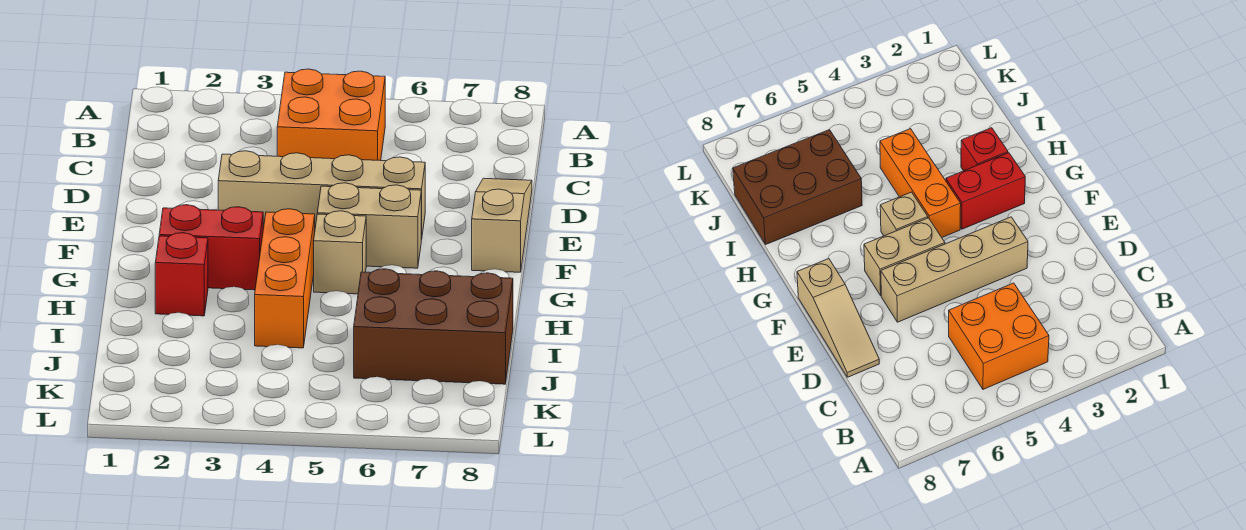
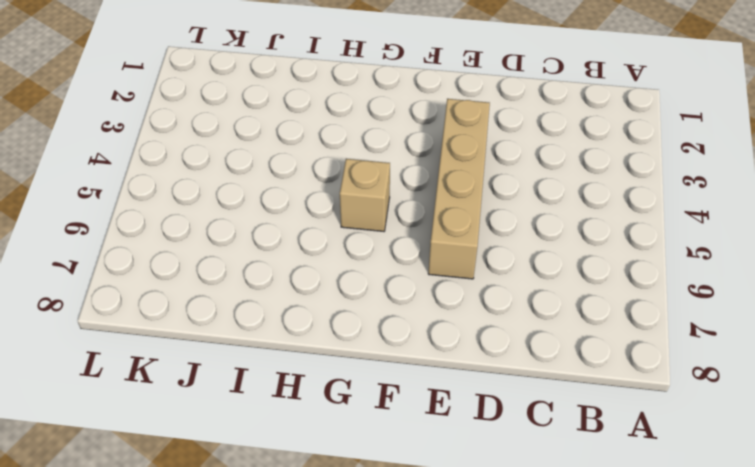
none -> orange 2x2 brick [277,69,385,161]
none -> tan 1x3 slope [472,178,532,272]

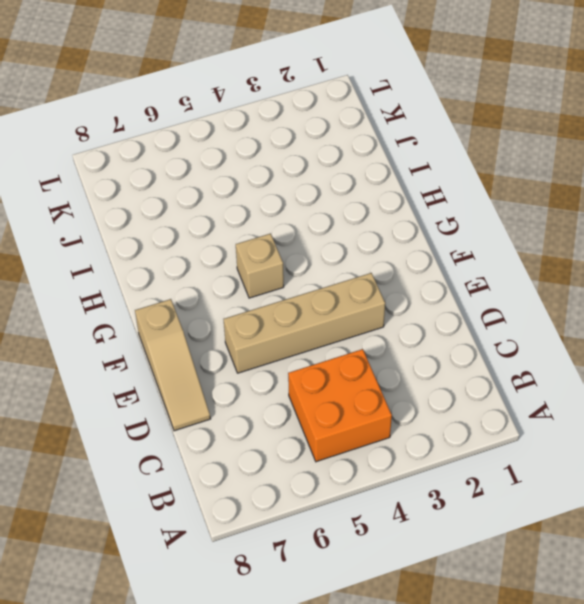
none -> tan 1x2 brick [317,183,421,268]
none -> red 1x2 brick [159,205,263,290]

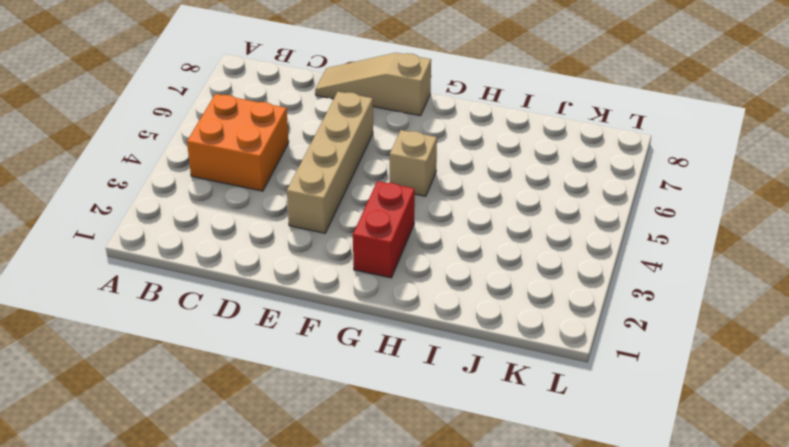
none -> tan 1x2 brick [317,183,421,268]
none -> orange 1x3 brick [255,209,315,348]

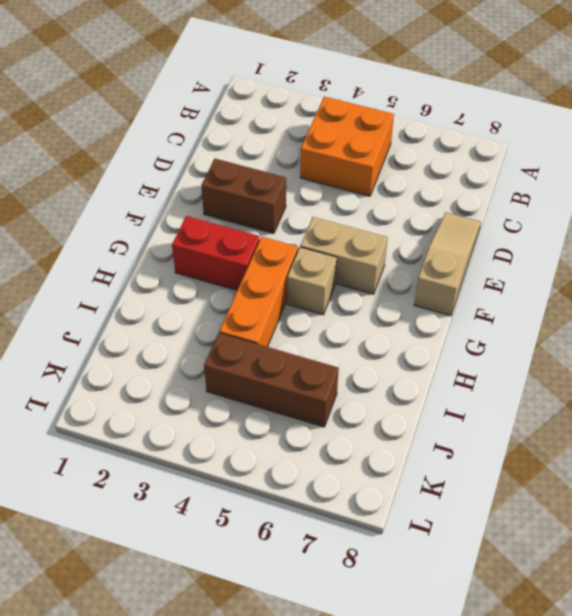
brown 1x2 brick [201,159,286,233] -> tan 1x4 brick [218,151,425,240]
brown 1x3 brick [204,333,339,427] -> brown 2x3 brick [354,269,513,384]
none -> red 1x1 brick [155,233,208,316]

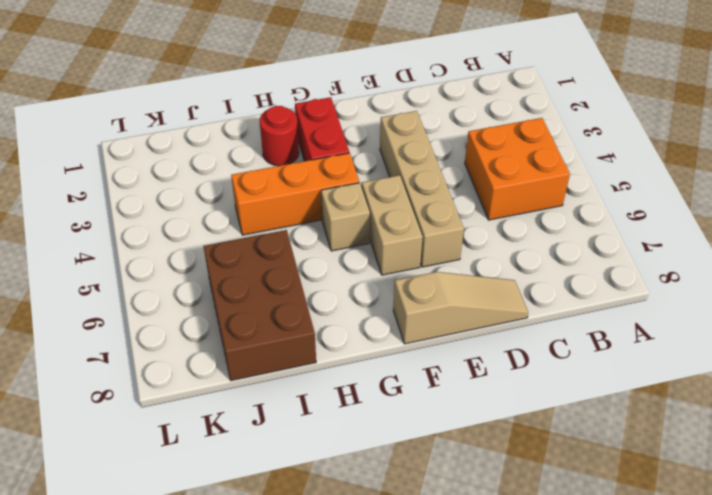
red 1x1 round brick [260,106,299,166] -> red 1x1 brick [155,233,208,316]

